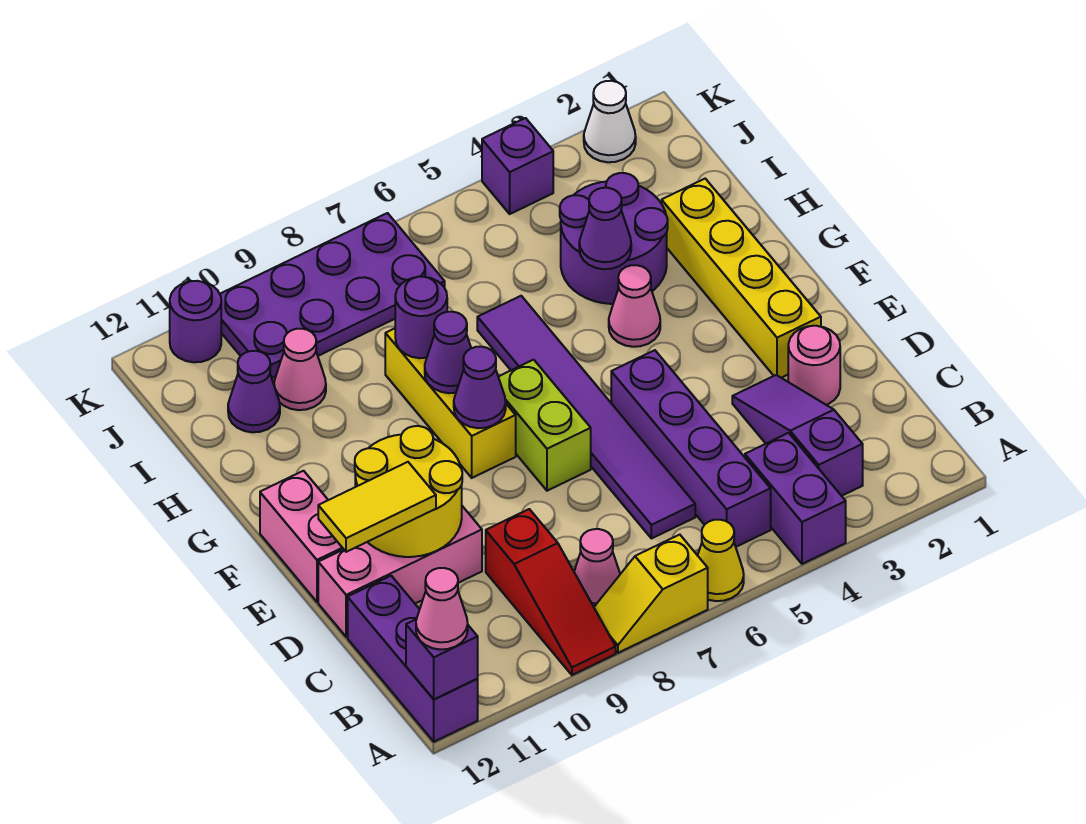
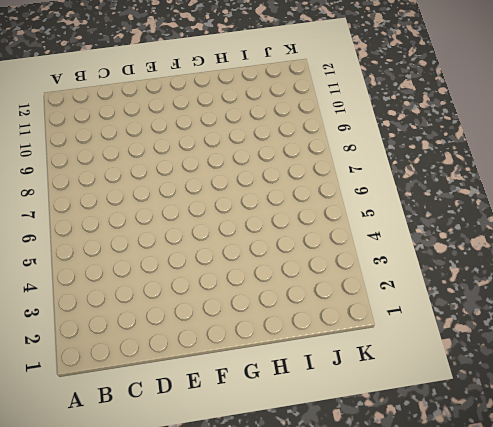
none -> purple 1x2 brick [745,433,846,564]
none -> yellow 1x1 cone [698,520,744,601]
none -> yellow 1x2 slope [594,535,708,653]
none -> red 1x3 slope [486,509,616,675]

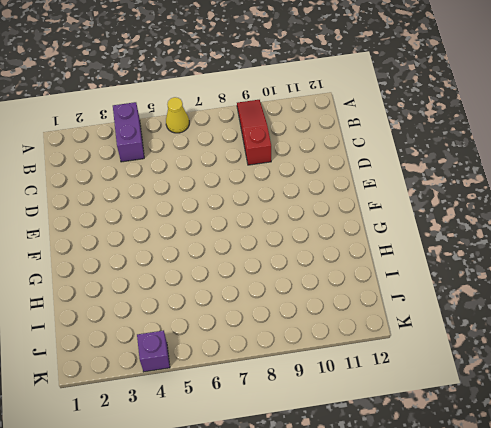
none -> yellow 1x2 slope [594,535,708,653]
none -> purple 1x3 brick [348,576,478,742]
none -> purple 1x3 slope [732,375,863,496]
none -> purple 1x4 brick [611,350,771,547]

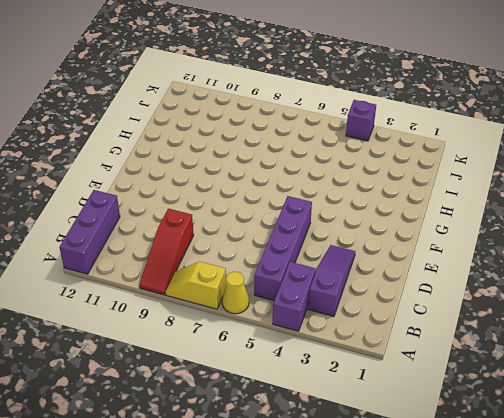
none -> pink 1x1 cone [574,529,620,607]
none -> purple 1x6 tile [477,296,695,539]
none -> pink 1x1 round brick [788,326,840,405]
none -> pink 1x3 brick [318,506,482,637]

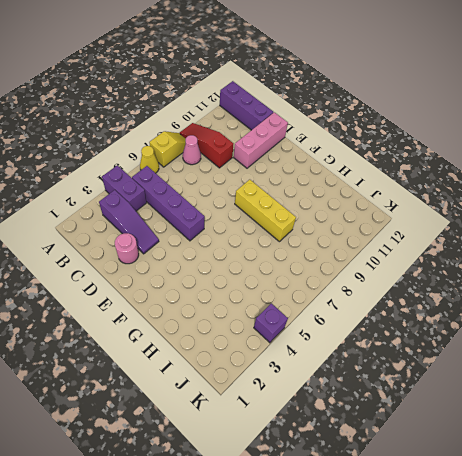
none -> purple 1x6 tile [477,296,695,539]
none -> yellow 1x4 brick [662,179,821,378]
none -> lime 1x2 brick [498,360,591,491]
none -> pink 1x2 brick [260,471,344,602]

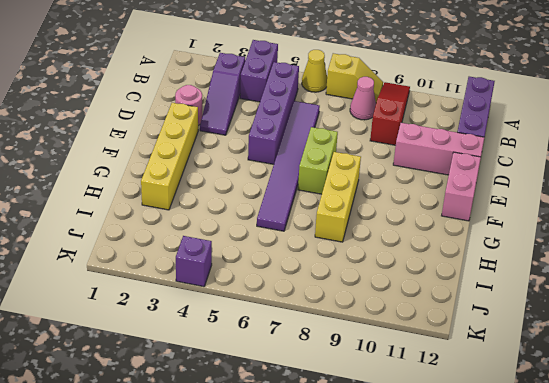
none -> pink 1x1 cone [609,265,660,347]
none -> purple 2x2 round brick [560,173,668,304]
none -> pink 1x1 cone [274,329,326,410]
none -> purple 1x1 cone [228,351,280,432]

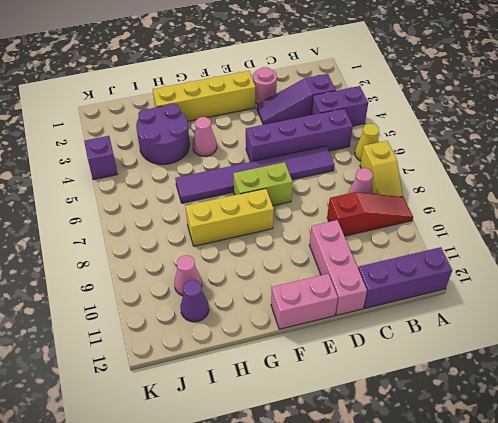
none -> purple 2x4 plate [220,213,445,378]
none -> white 1x1 cone [584,81,636,162]
none -> purple 1x1 round brick [170,281,221,362]
none -> purple 1x1 brick [406,619,478,699]

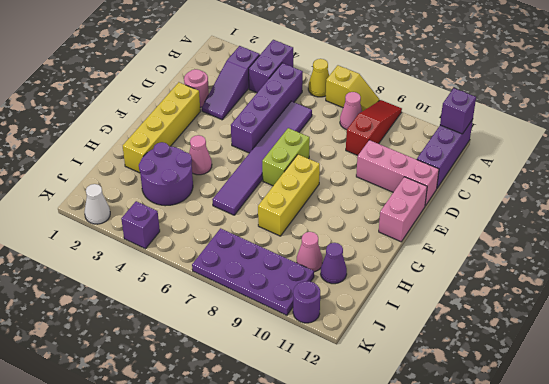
none -> yellow 2x2 round brick [355,426,462,557]
none -> purple 1x1 cone [454,347,506,428]
none -> purple 1x1 cone [425,312,471,393]
none -> purple 1x1 cone [579,188,631,269]

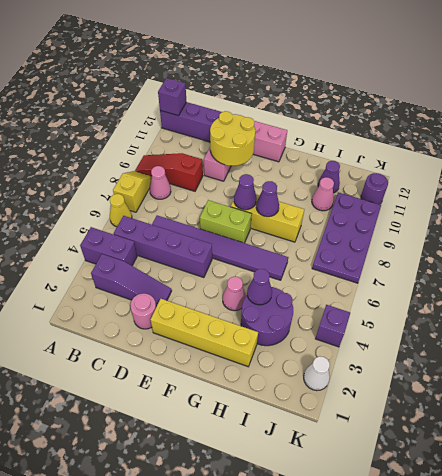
none -> purple 1x1 round brick [395,277,447,358]
none -> pink 1x1 cone [416,568,468,650]
none -> yellow 1x2 tile [318,462,436,552]

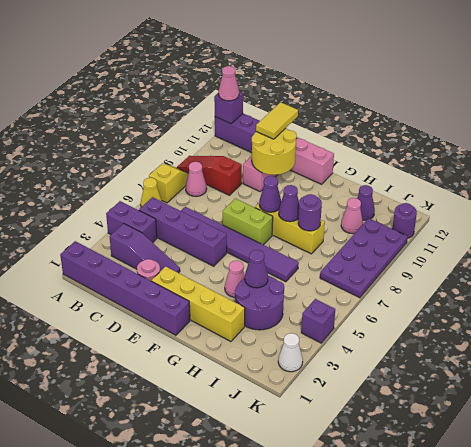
purple 1x6 brick [60,241,190,335] -> none

